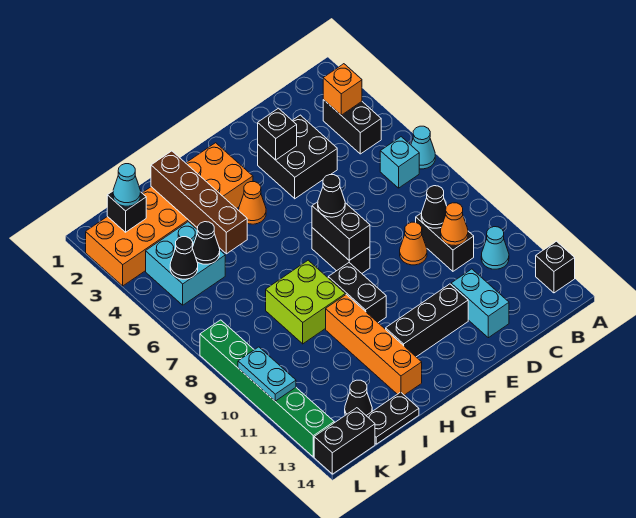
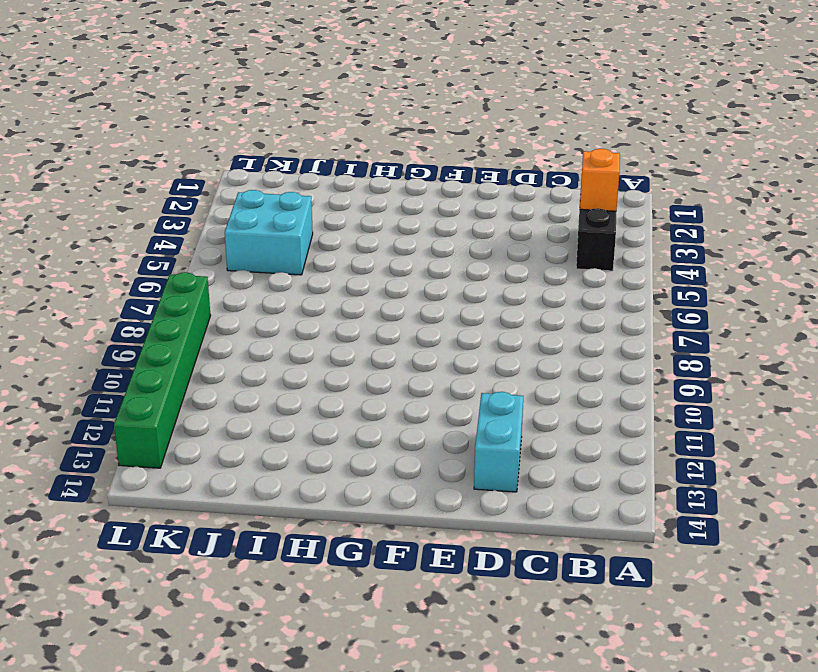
none -> cyan 1x1 cone [411,126,435,169]
none -> black 1x1 brick [536,241,575,293]
none -> cyan 1x1 brick [380,137,419,188]
none -> cyan 1x1 cone [481,227,509,269]

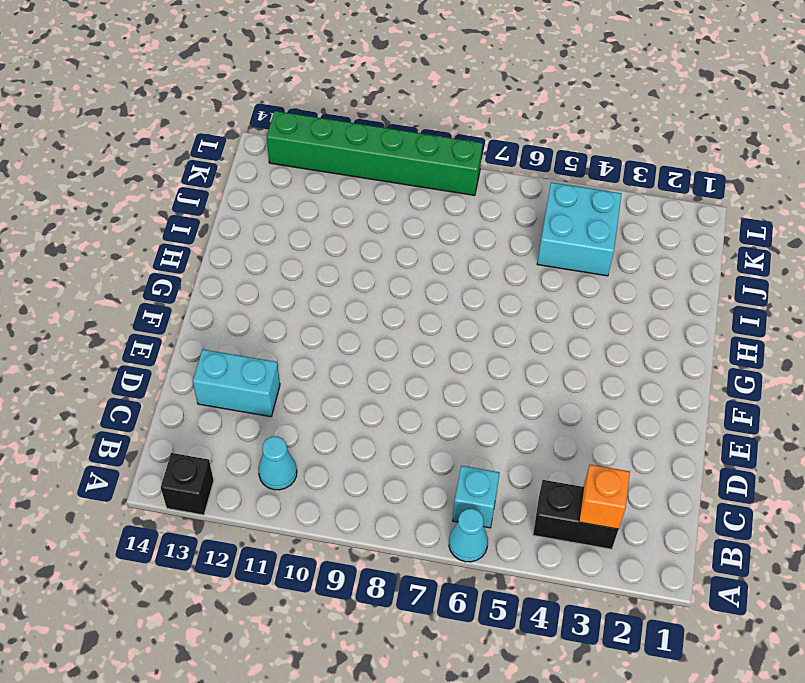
none -> black 1x2 brick [416,213,474,271]
none -> black 2x2 brick [258,115,337,199]
none -> orange 1x1 cone [400,222,427,265]
none -> black 1x3 brick [386,284,468,357]

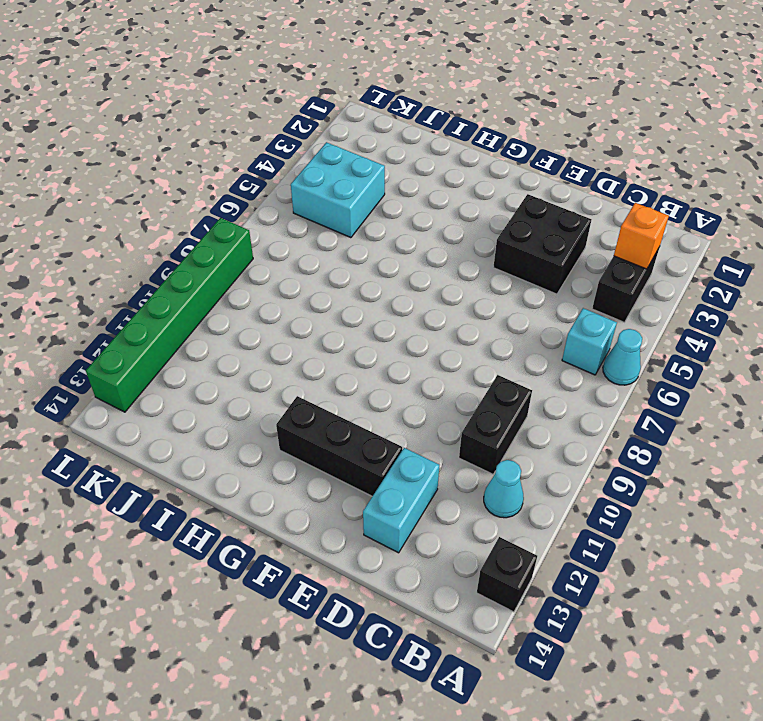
none -> orange 1x1 cone [400,222,427,265]
none -> black 1x2 brick [312,228,370,273]
none -> orange 2x6 brick [86,143,253,286]
none -> orange 1x1 cone [239,182,266,224]

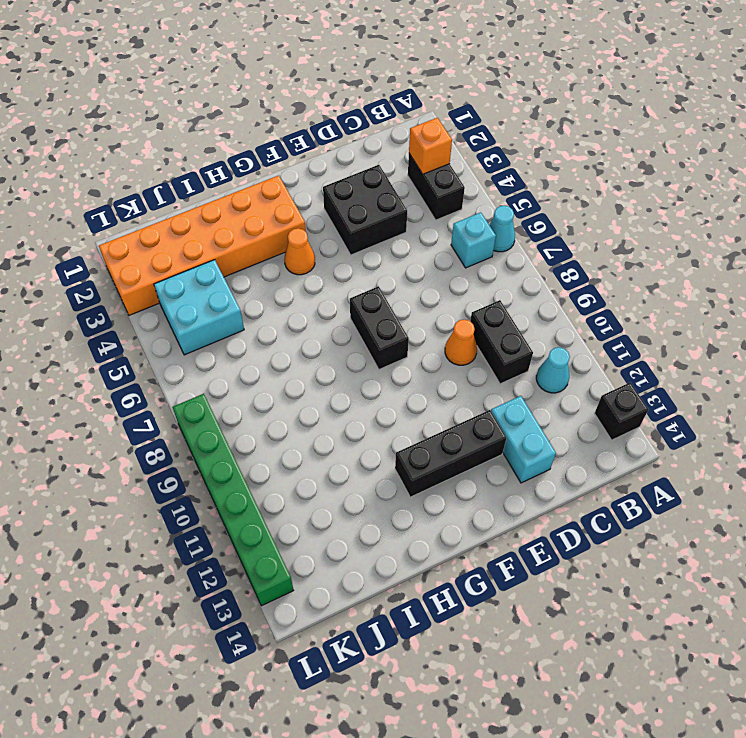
none -> black 1x2 brick [328,263,386,323]
none -> lime 2x2 brick [266,260,345,344]
none -> orange 1x4 brick [326,294,422,395]
none -> black 1x2 plate [366,392,419,444]

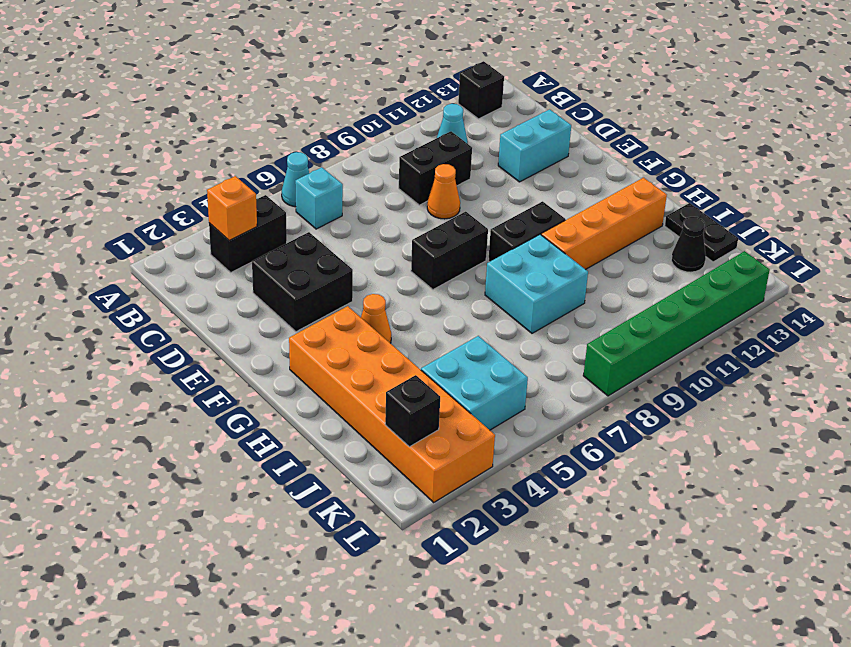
cyan 2x2 brick [485,234,588,333] -> lime 2x2 brick [266,260,345,344]
none -> black 1x3 brick [386,284,468,357]
none -> black 1x2 brick [314,408,375,474]
none -> black 1x1 cone [421,186,447,228]
none -> orange 1x1 cone [441,203,468,246]

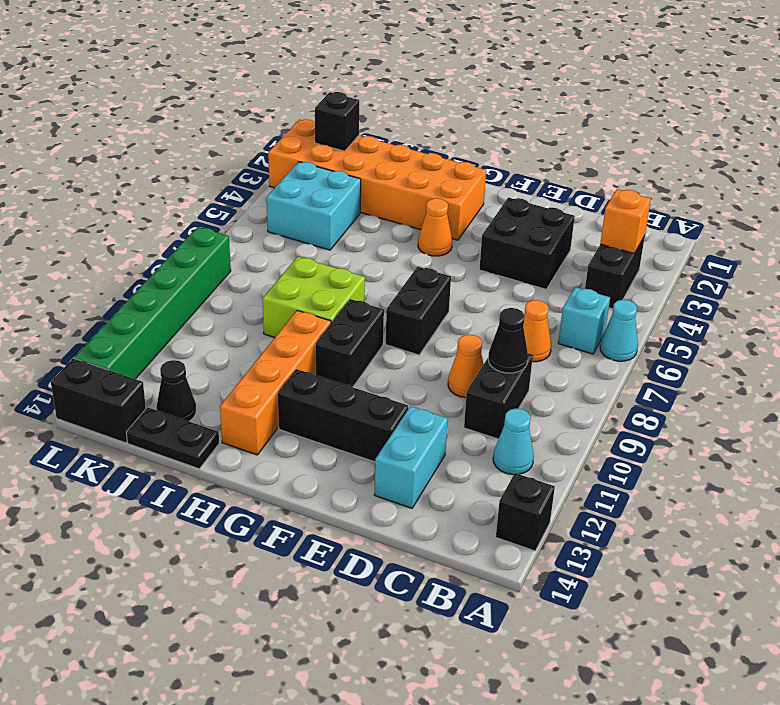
orange 1x1 cone [523,300,551,362] -> orange 1x1 cone moved to [441,203,468,246]
none -> black 1x1 brick [258,108,297,160]
none -> black 1x2 brick [312,202,370,260]
none -> brown 1x4 brick [151,151,247,254]
none -> black 1x1 cone [192,222,220,264]

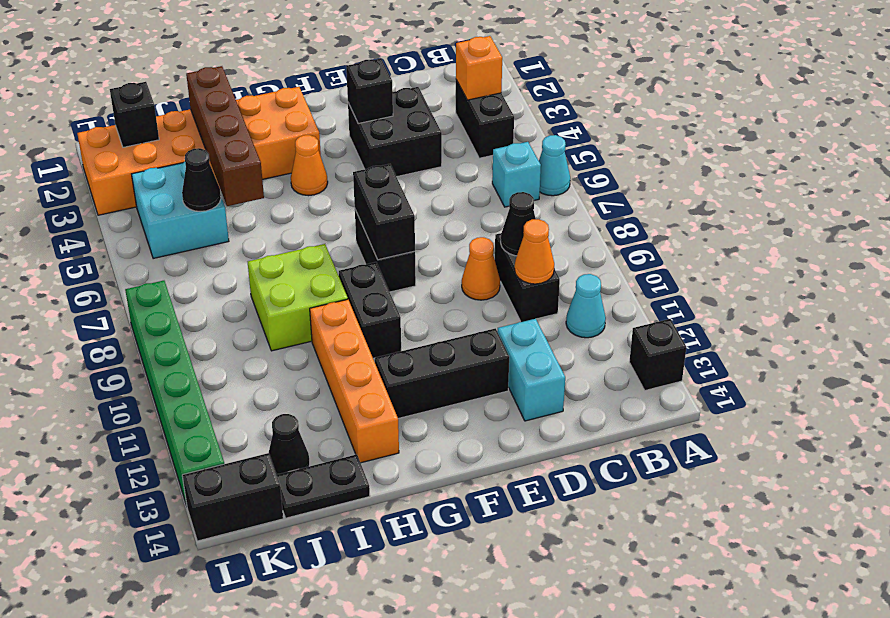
none -> black 1x1 cone [170,237,198,279]
none -> cyan 1x2 plate [238,347,296,401]
none -> black 1x1 cone [318,175,345,217]
none -> cyan 1x1 cone [113,164,141,206]

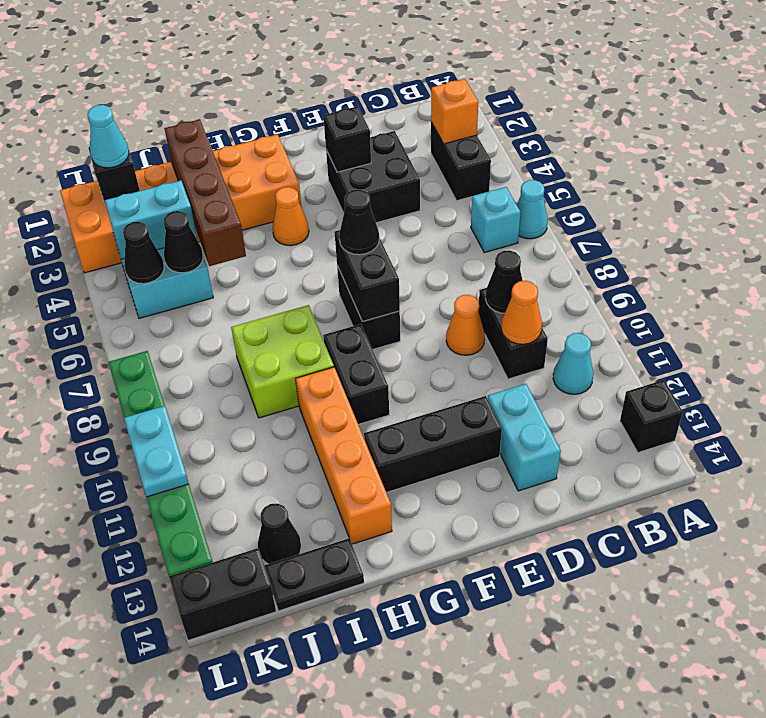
cyan 1x2 brick [105,180,197,259] -> none

